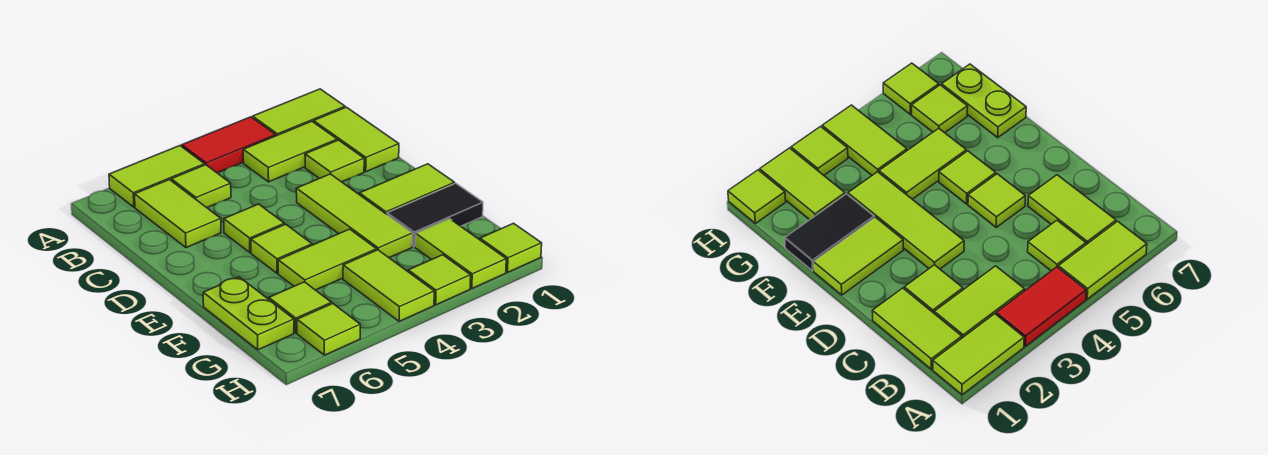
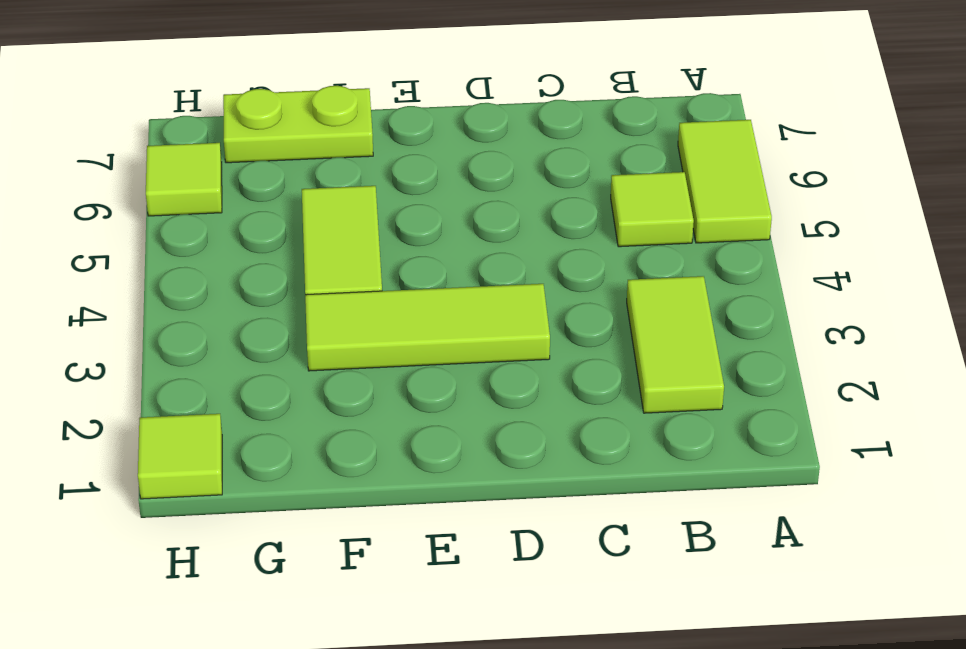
none -> lime 1x2 tile [253,89,345,136]
none -> red 1x2 tile [182,117,276,173]
none -> lime 1x2 tile [314,107,399,172]

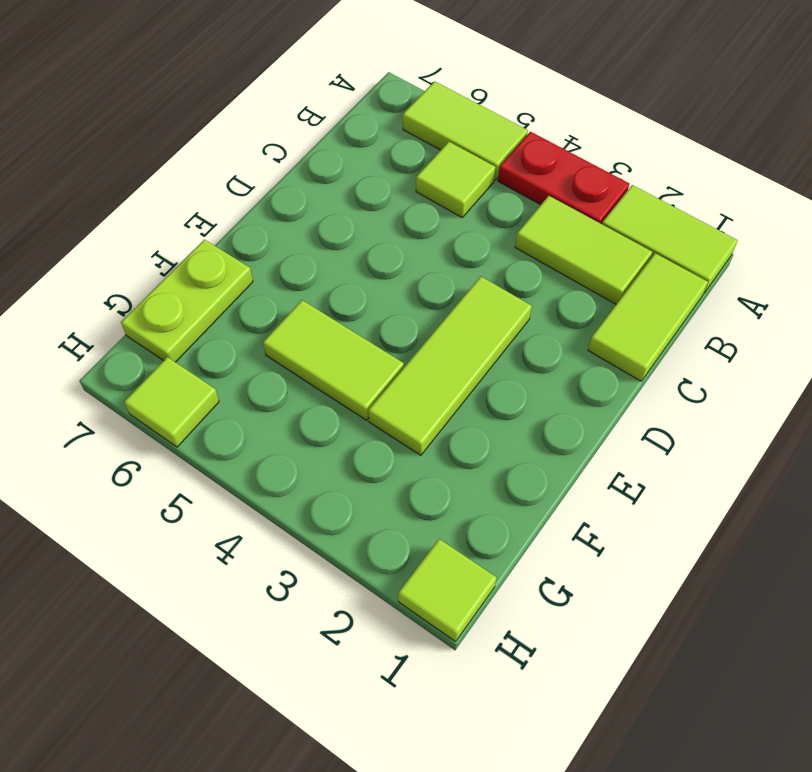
red 1x2 plate [498,132,629,224] -> red 1x2 tile [182,117,276,173]
none -> lime 1x2 tile [135,180,221,248]
none -> lime 1x1 tile [305,140,364,182]
none -> lime 1x1 tile [224,204,284,252]

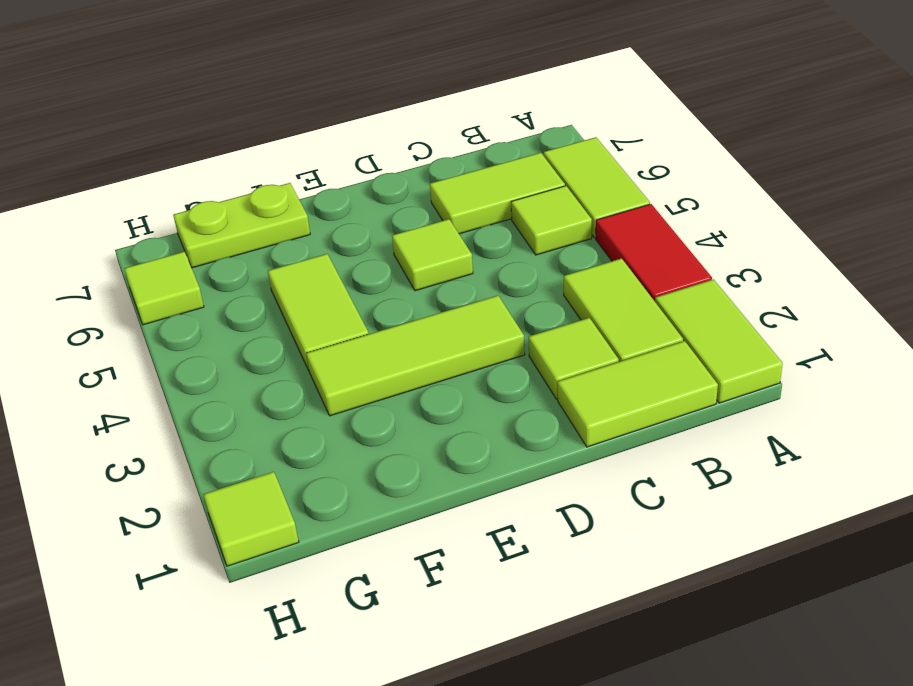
none -> lime 1x2 tile [359,164,455,214]
none -> lime 1x1 tile [251,224,312,273]
none -> black 1x2 tile [387,183,483,247]

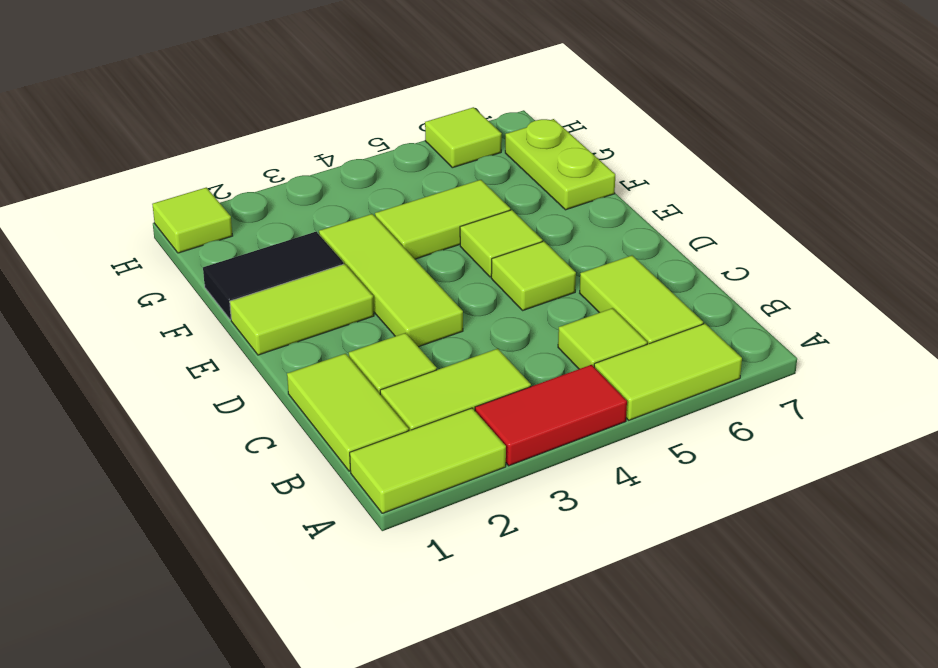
none -> lime 1x2 tile [415,219,506,288]
none -> lime 1x2 tile [343,250,434,321]
none -> lime 1x1 tile [269,282,332,333]

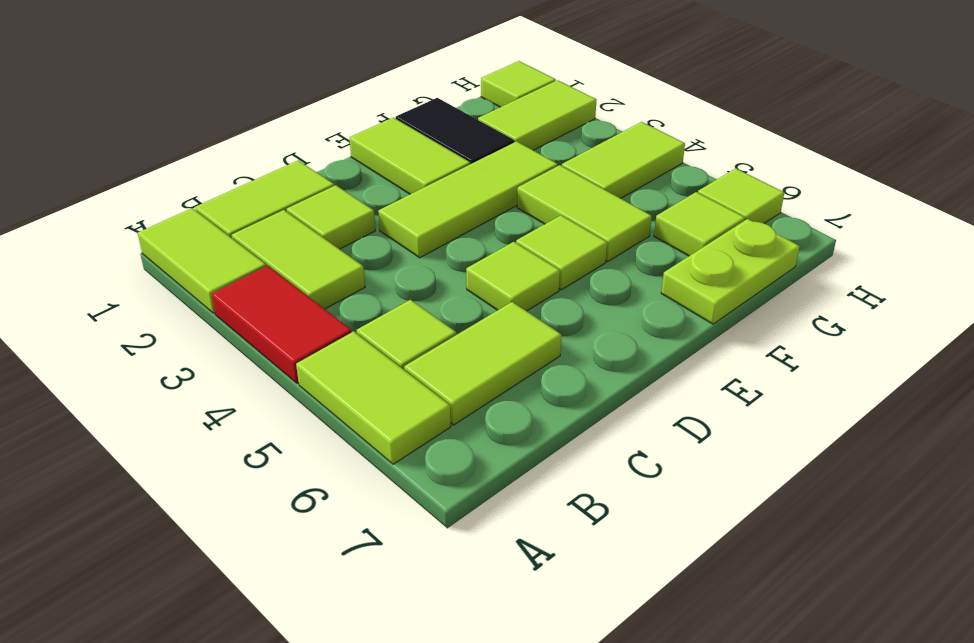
none -> lime 1x1 tile [408,255,471,305]

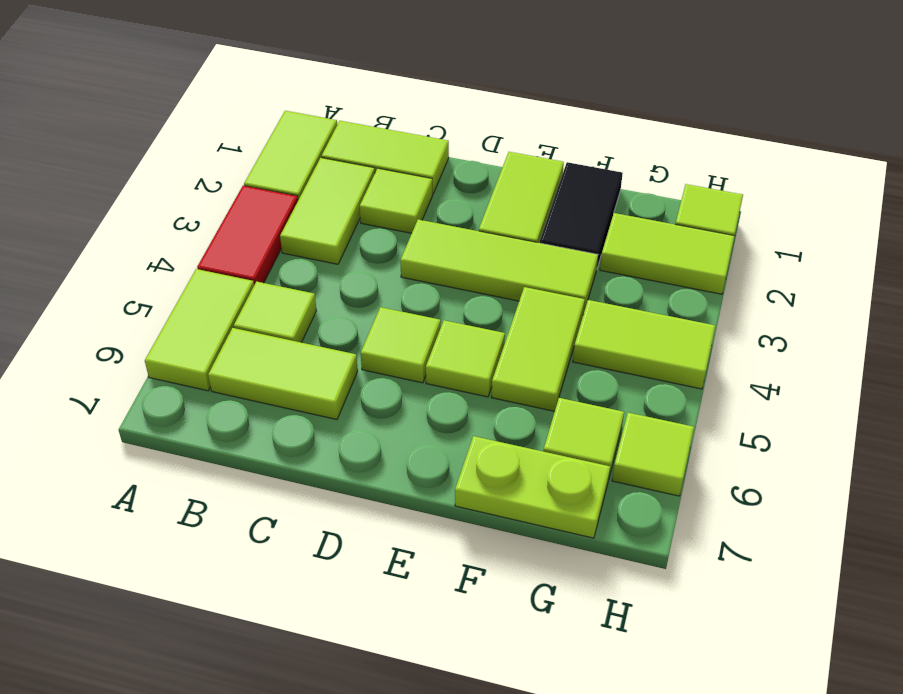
none -> lime 1x1 tile [408,255,471,305]

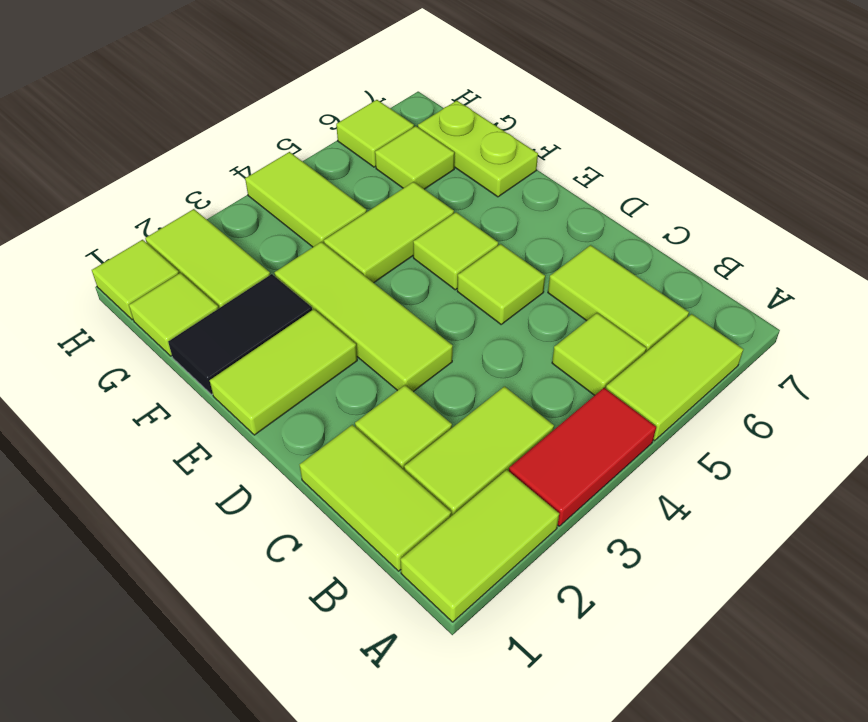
lime 1x1 tile [129,273,219,356] -> lime 1x1 tile moved to [408,255,471,305]

